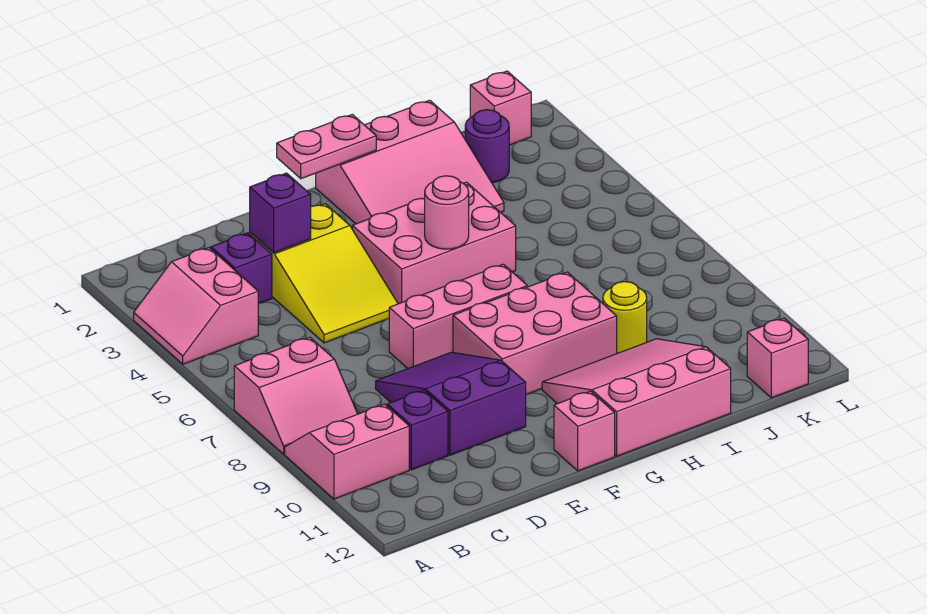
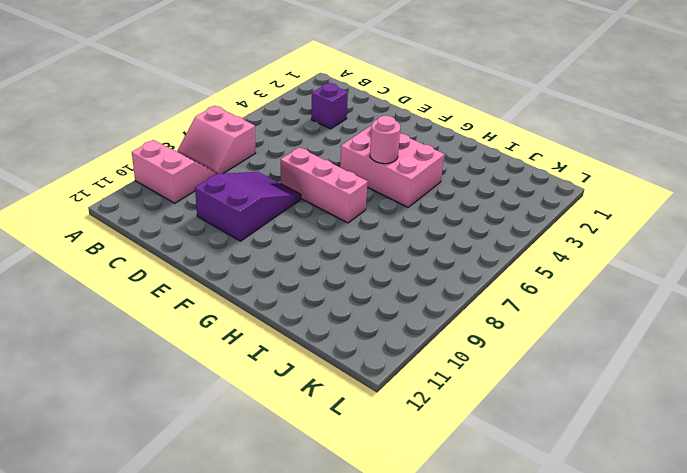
none -> pink 2x2 slope [134,248,258,364]
none -> purple 1x1 brick [387,390,448,470]
none -> yellow 2x3 slope [250,204,398,343]

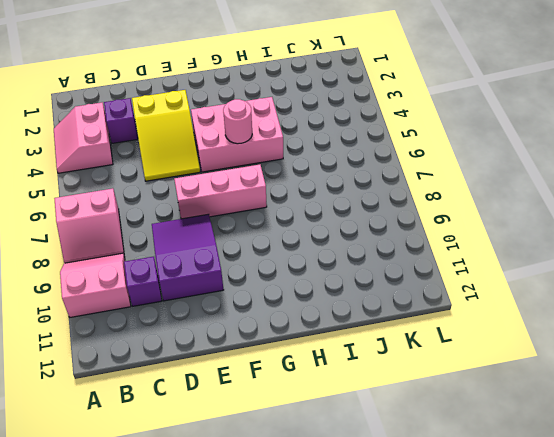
none -> pink 2x3 brick [453,272,617,394]
none -> pink 1x1 brick [554,391,615,471]
none -> pink 3x3 slope [316,100,504,224]

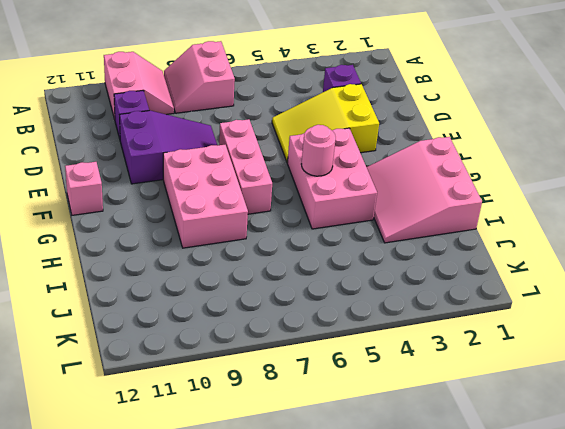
none -> pink 2x2 slope [134,248,258,364]
none -> pink 3x3 slope [542,339,731,456]
none -> yellow 1x1 round brick [603,282,647,353]

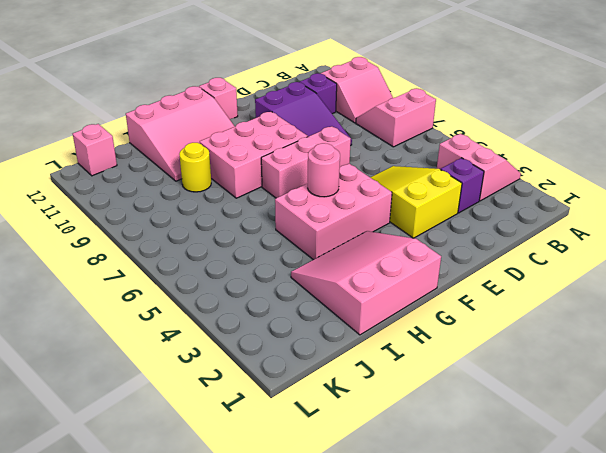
none -> purple 1x1 round brick [465,110,509,183]
none -> pink 1x1 brick [470,71,531,145]
none -> purple 1x1 brick [250,173,311,253]

